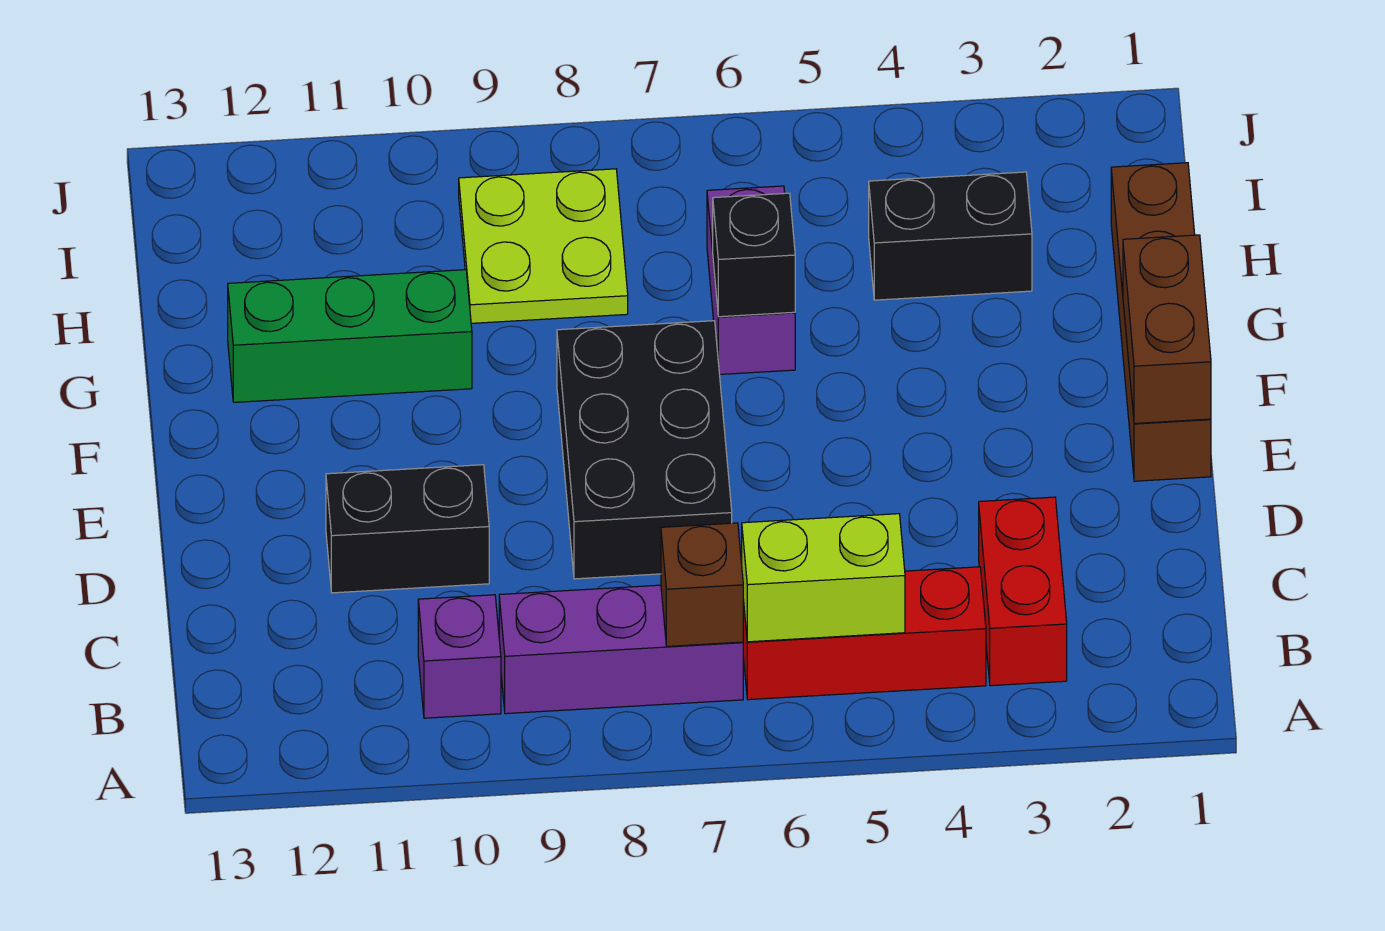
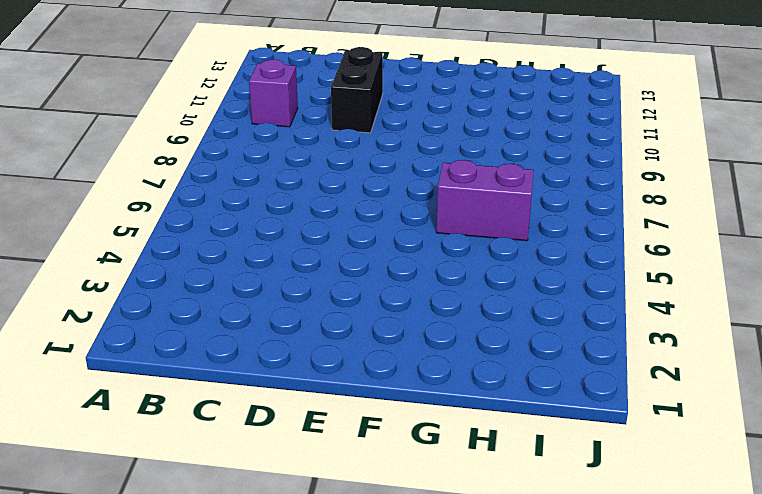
none -> red 1x2 brick [979,497,1067,686]
none -> red 1x3 brick [743,567,986,700]
none -> purple 1x3 brick [499,585,743,714]

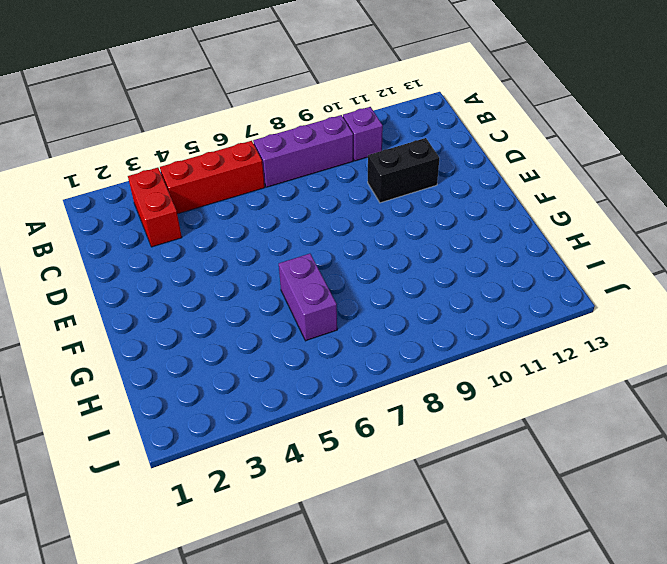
none -> black 2x3 brick [557,321,732,579]
none -> brown 1x4 brick [1111,163,1211,481]
none -> green 1x3 brick [228,270,472,402]

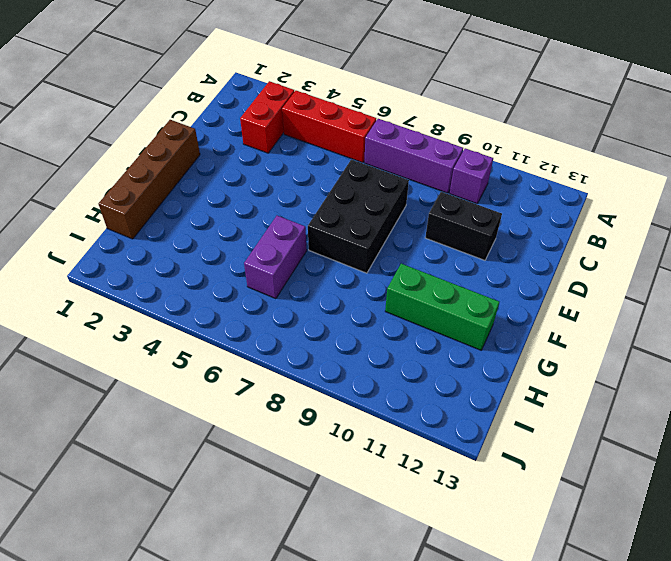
none -> black 1x2 brick [869,172,1032,300]
none -> lime 2x2 plate [459,169,628,323]
none -> lime 1x2 brick [742,514,905,642]

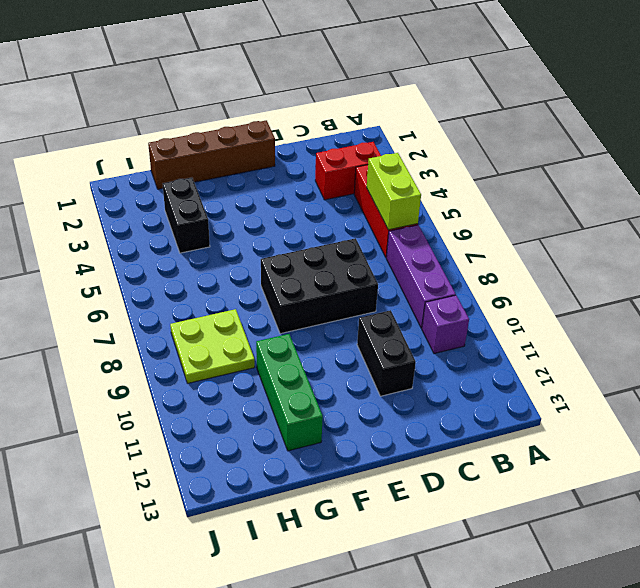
none -> purple 1x2 brick [707,186,795,374]
none -> brown 1x1 brick [661,523,743,646]
none -> brown 1x2 brick [1123,235,1211,423]

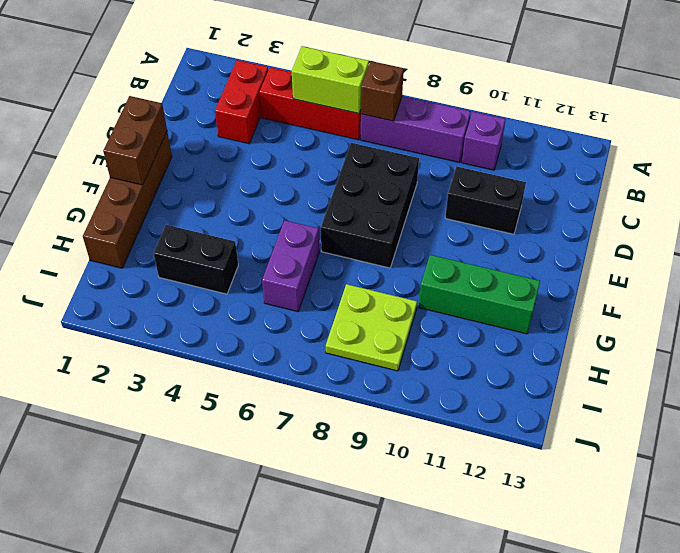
none -> black 1x1 brick [713,193,795,317]

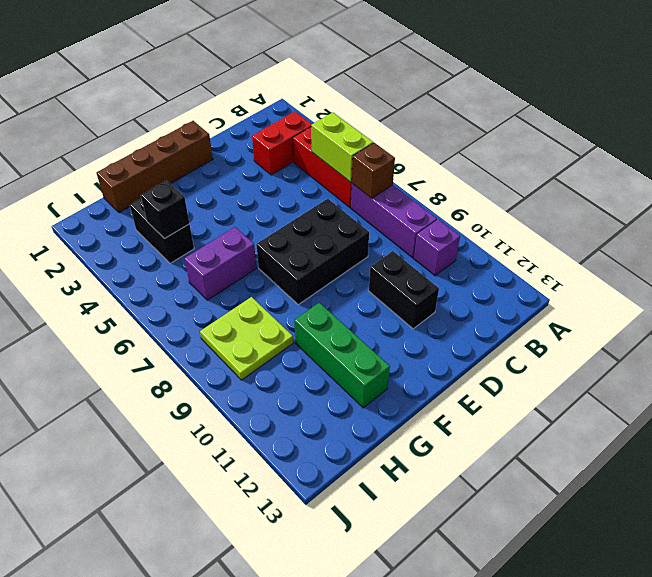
black 1x1 brick [141,181,189,239] -> black 1x1 brick moved to [713,193,795,317]
none -> brown 1x2 brick [1123,235,1211,423]

